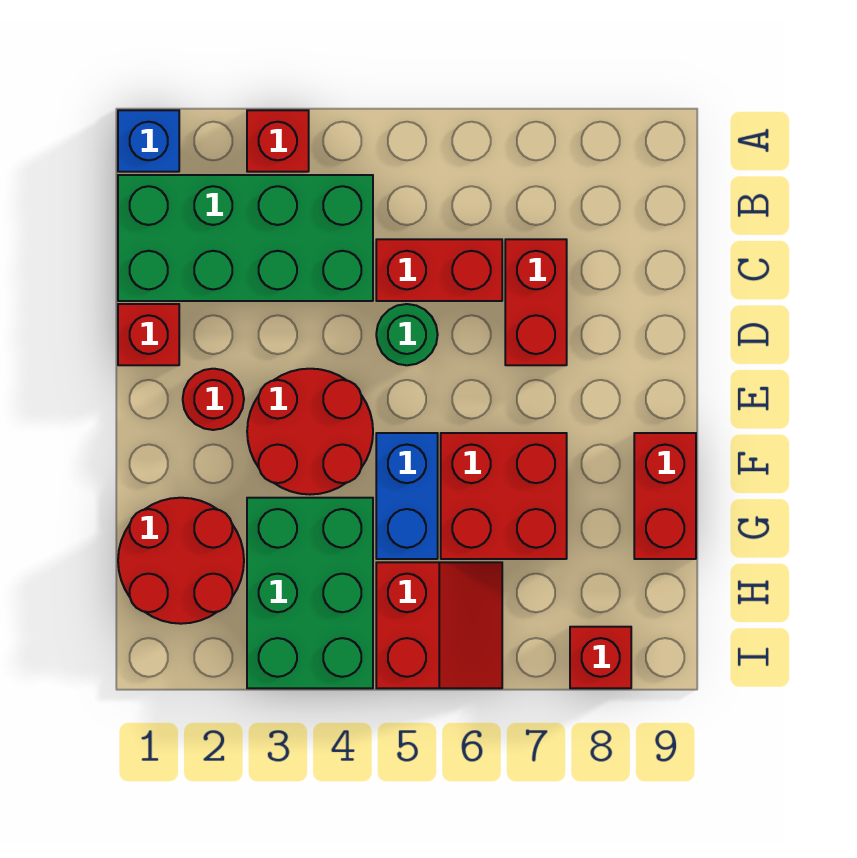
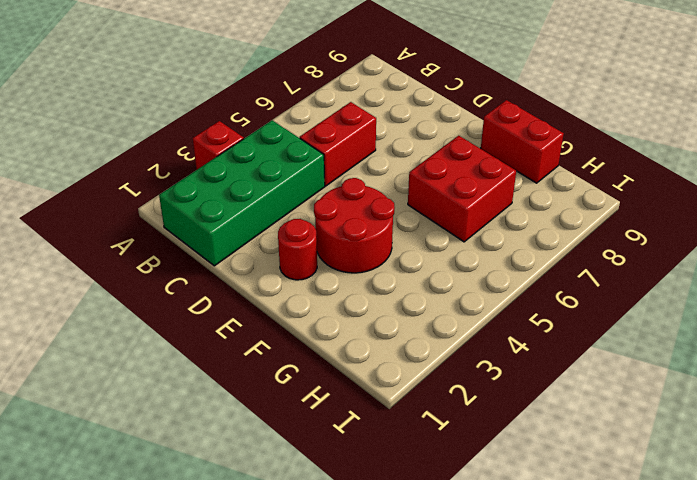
none -> blue 1x1 brick [118,110,179,172]
none -> red 1x2 brick [505,239,567,365]
none -> red 1x1 brick [118,304,179,365]

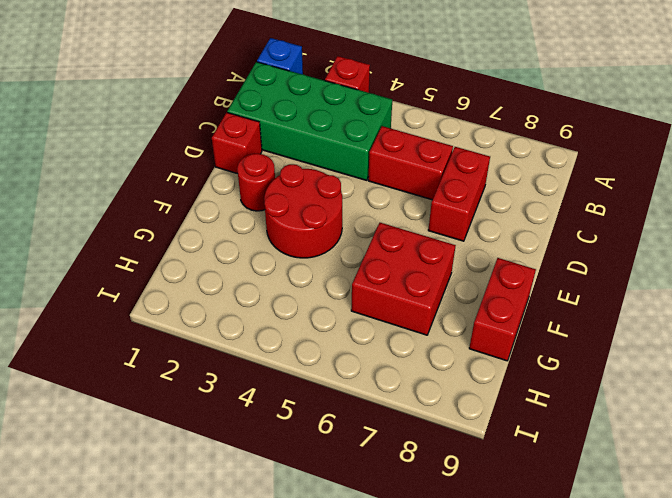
none -> green 1x1 round brick [376,304,438,365]
none -> blue 1x2 brick [376,433,438,559]
none -> red 2x2 round brick [118,498,244,624]

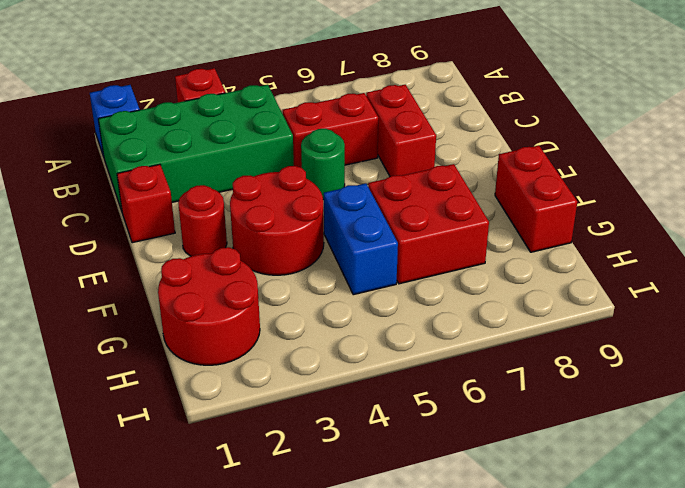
none -> green 2x3 brick [247,498,373,688]
none -> red 2x2 slope [376,562,502,688]
none -> red 1x1 brick [570,627,631,688]

